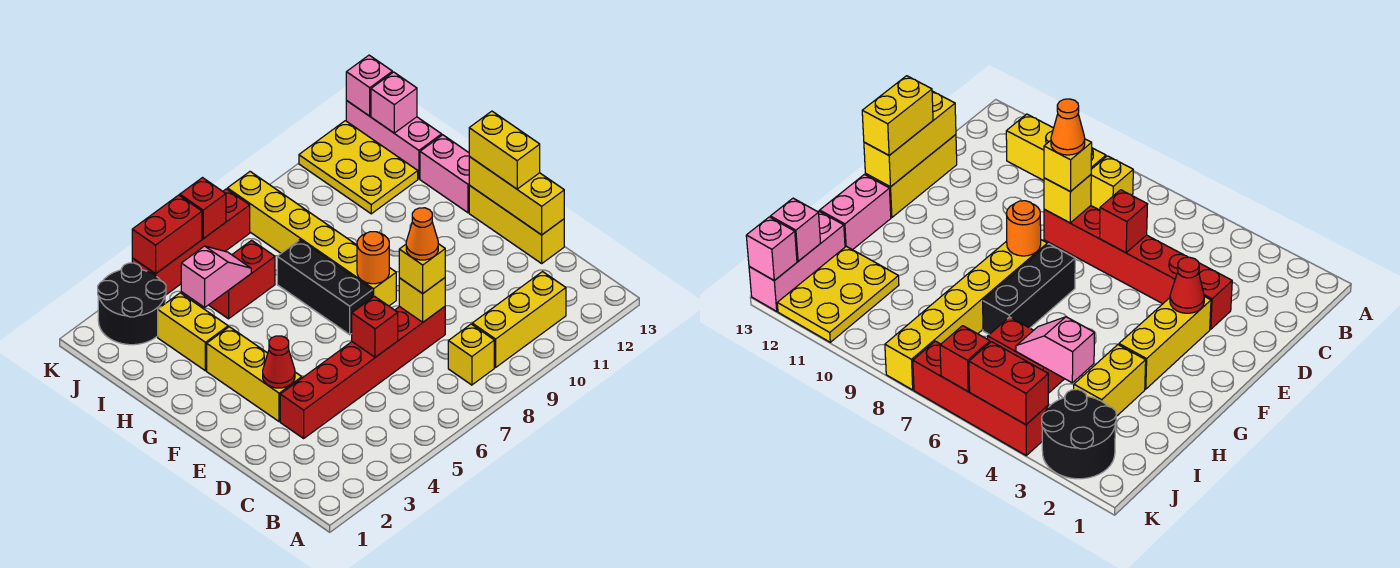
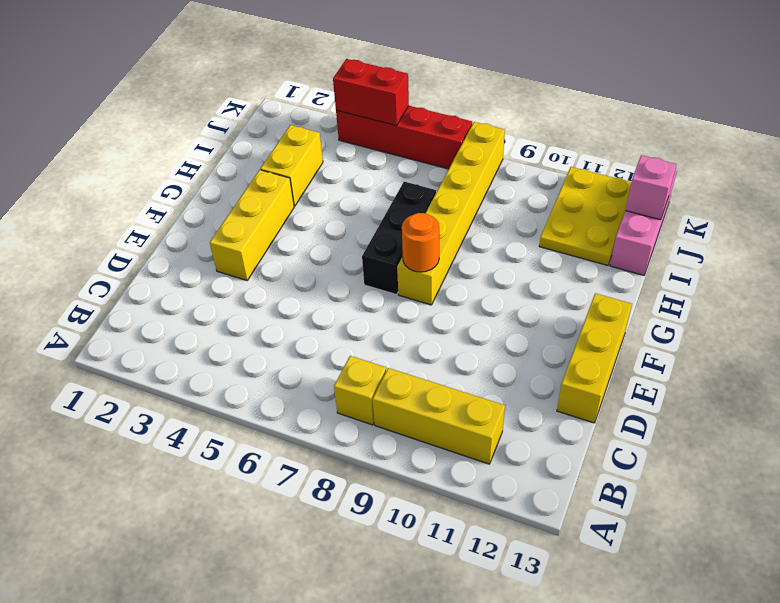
none -> red 1x6 brick [280,307,445,438]
none -> pink 1x2 brick [420,135,469,213]
none -> red 1x2 brick [209,240,275,319]

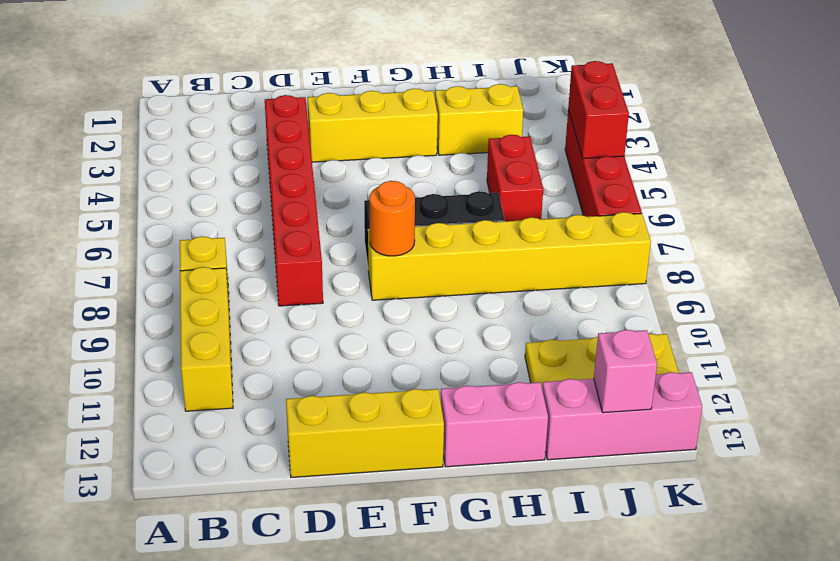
none -> black 2x2 round brick [98,263,166,345]
none -> red 1x1 brick [352,296,398,357]
none -> yellow 1x1 brick [399,278,445,322]

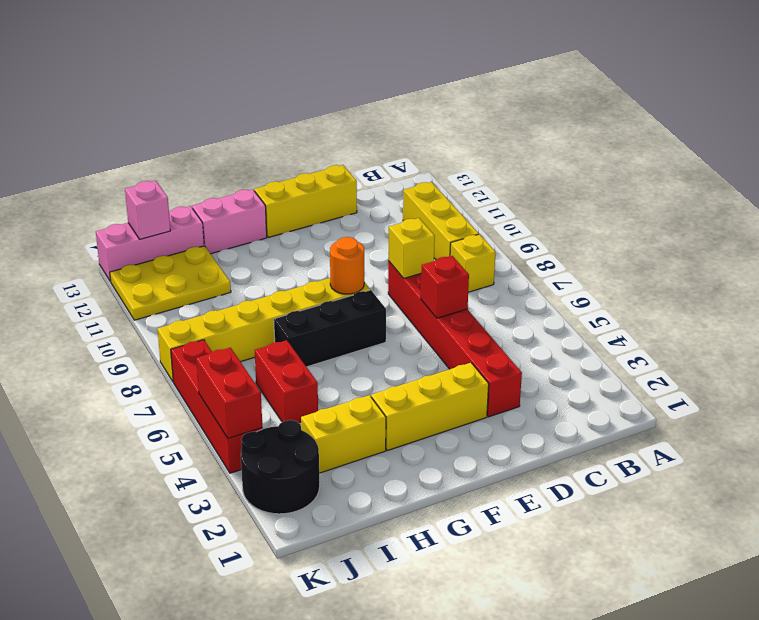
none -> yellow 1x3 brick [469,157,564,235]
none -> red 1x1 cone [263,336,295,388]
none -> pink 1x2 slope [181,246,251,307]

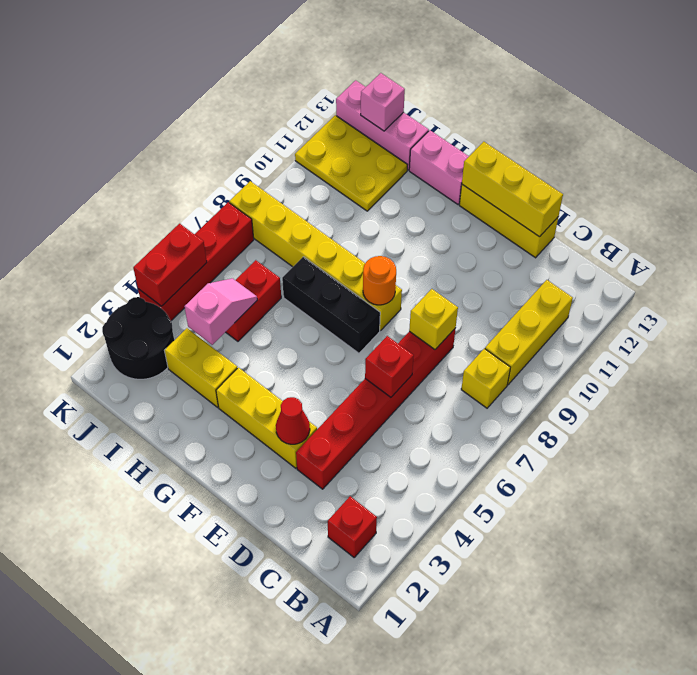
red 1x1 brick [328,496,377,557] -> red 1x1 brick moved to [180,178,226,239]
none -> pink 1x1 brick [346,55,392,116]
none -> yellow 1x1 brick [399,244,445,294]
none -> yellow 1x2 brick [469,111,540,189]

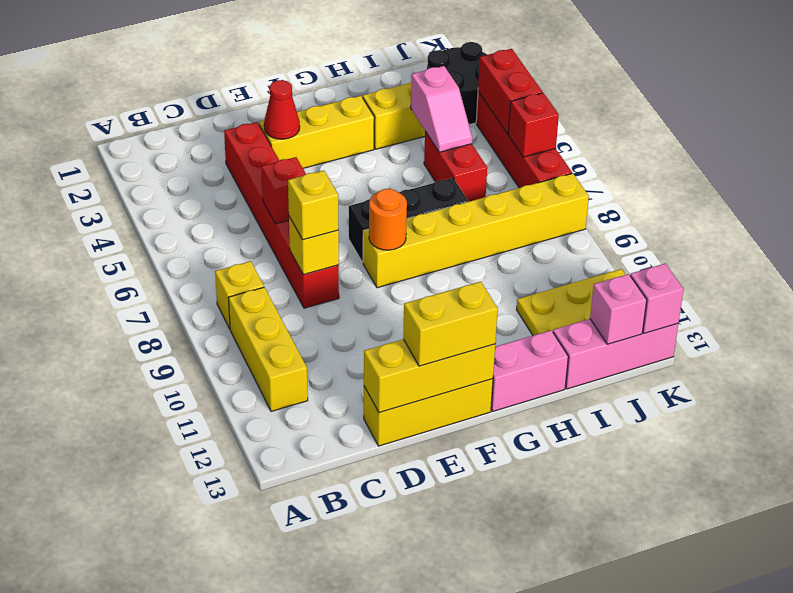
none -> orange 1x1 cone [406,208,438,260]

